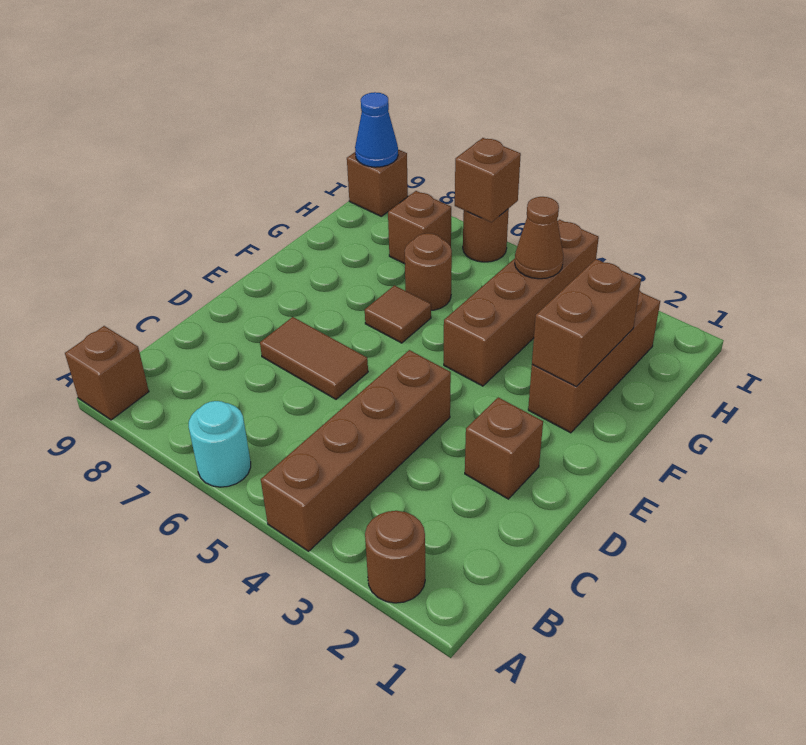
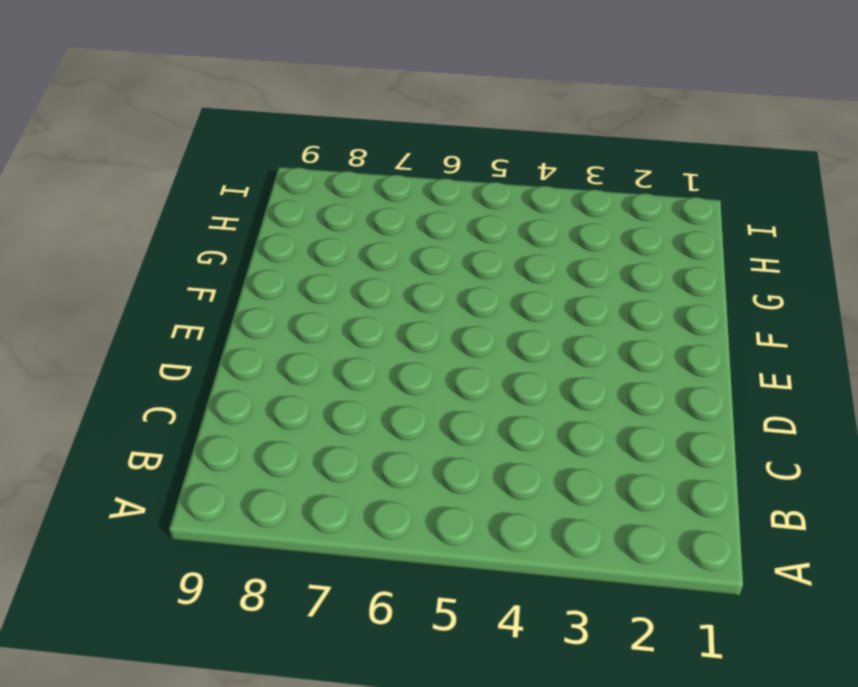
none -> brown 1x1 round brick [365,511,425,603]
none -> brown 1x4 brick [261,350,451,551]
none -> cyan 1x1 round brick [189,401,251,487]

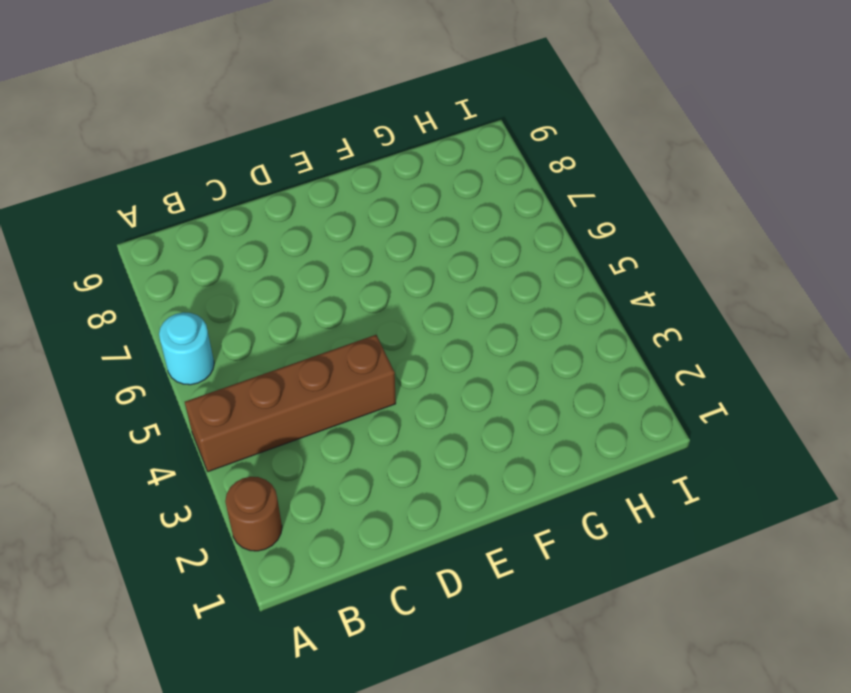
none -> brown 1x1 brick [65,326,149,420]
none -> brown 1x1 brick [465,397,543,499]
none -> brown 1x2 tile [260,317,368,399]

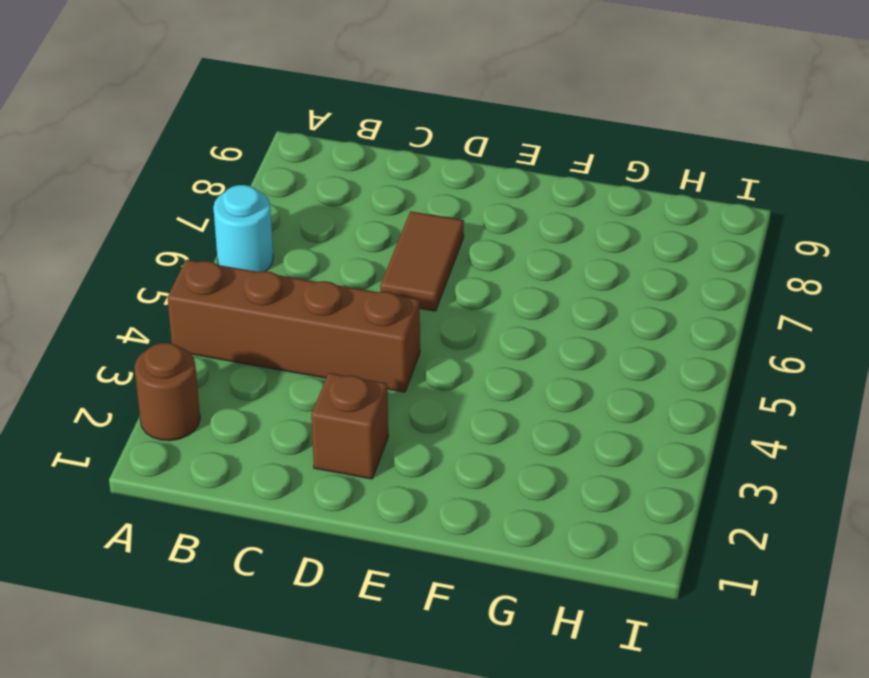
none -> brown 1x1 brick [65,326,149,420]
none -> brown 1x3 brick [528,290,660,433]
none -> brown 1x4 brick [444,220,599,386]

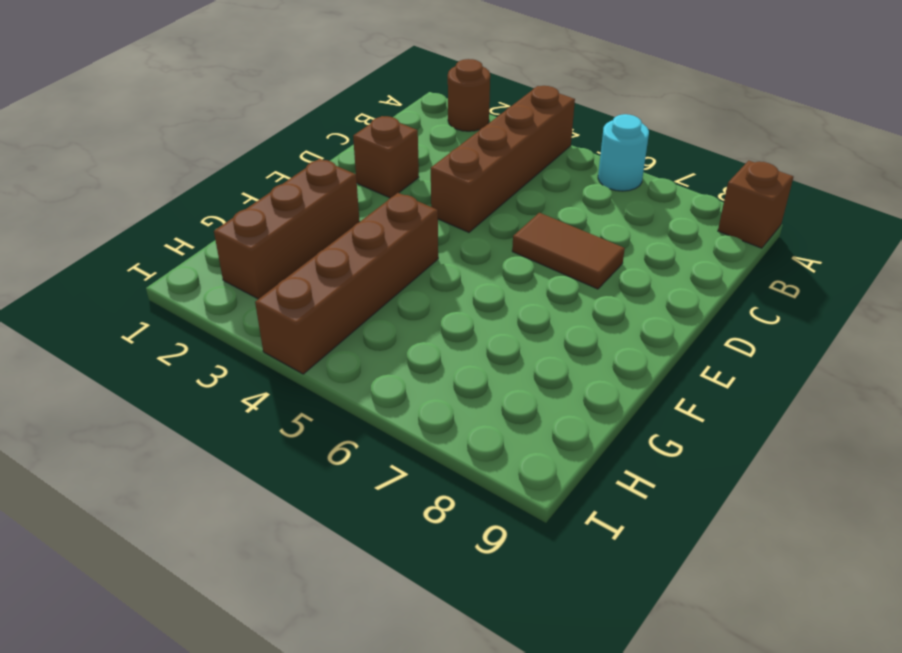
none -> brown 1x1 tile [365,285,431,343]
none -> brown 1x1 round brick [405,233,452,310]
none -> brown 1x1 brick [388,191,451,264]

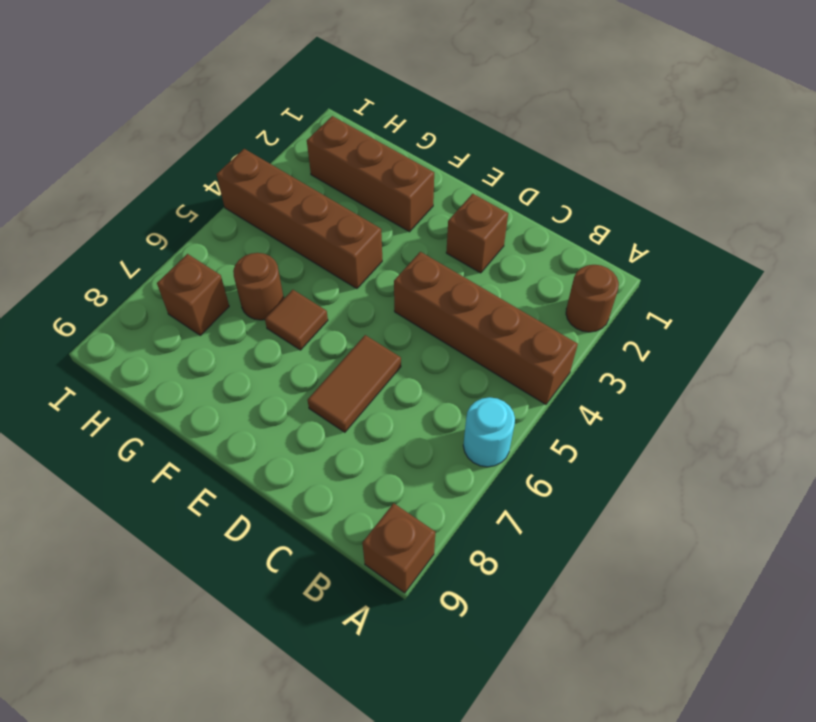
none -> brown 1x1 round brick [463,209,509,262]
none -> brown 1x1 brick [347,150,408,216]
none -> brown 1x2 brick [532,259,641,387]

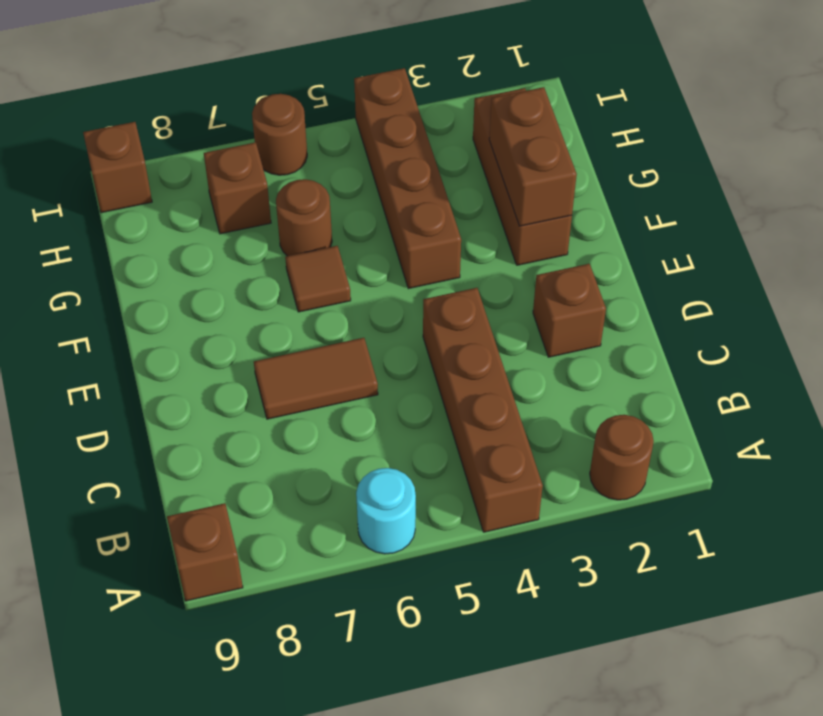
none -> brown 1x1 cone [515,197,563,279]
none -> brown 1x1 brick [455,138,521,222]
none -> blue 1x1 cone [355,92,398,167]

